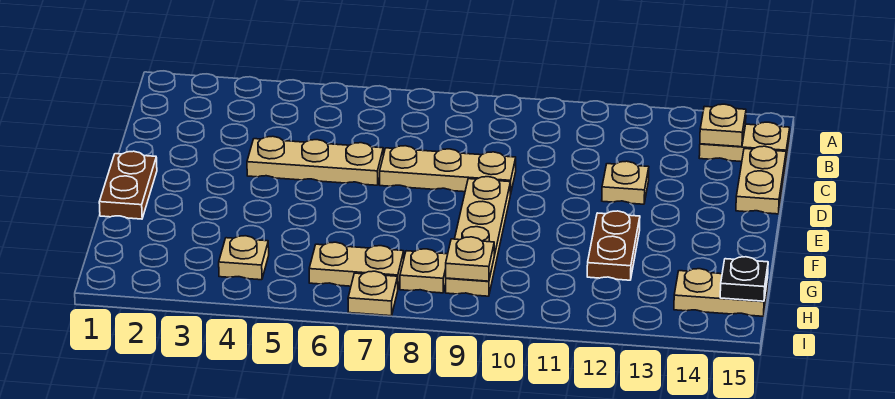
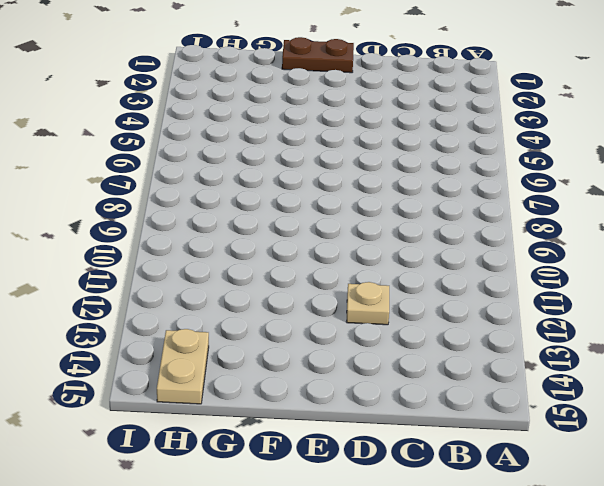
none -> tan 1x2 plate [699,122,790,162]
none -> tan 1x2 plate [736,146,786,214]
none -> tan 1x3 plate [247,136,383,185]

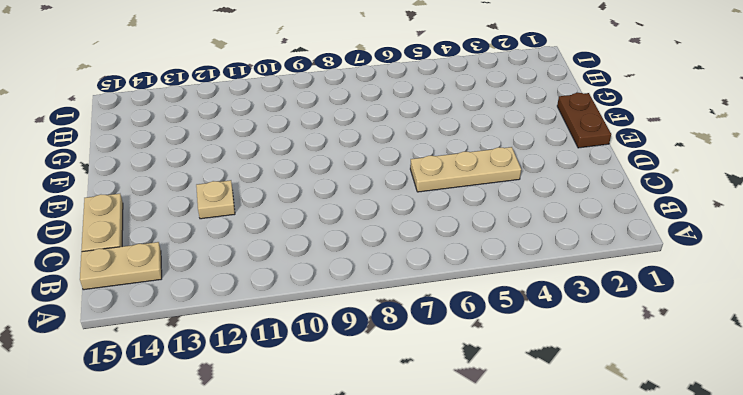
none -> tan 1x3 plate [380,146,516,195]
none -> tan 1x4 plate [446,177,510,296]
none -> brown 1x2 plate [587,211,640,280]

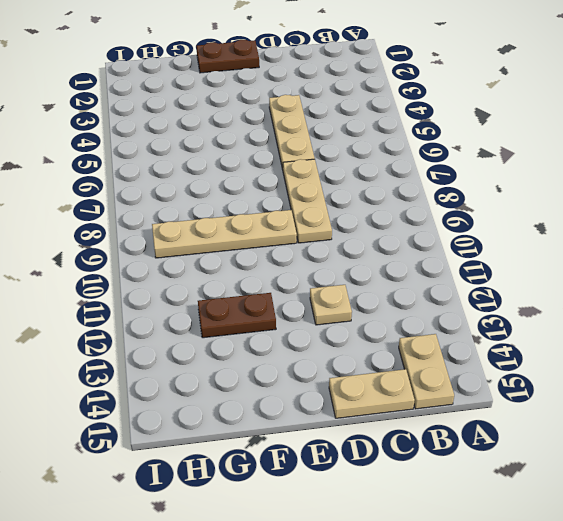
none -> tan 1x1 plate [219,236,269,280]
none -> tan 1x2 plate [309,242,404,287]
none -> tan 1x1 plate [400,249,448,293]

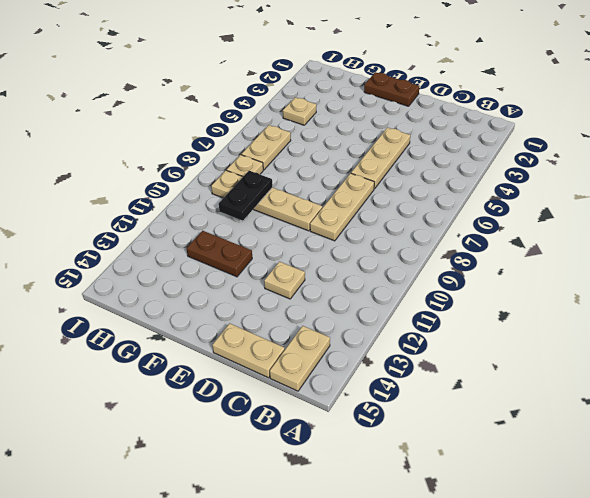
black 1x2 plate [219,171,272,221] -> none
none -> tan 1x2 plate [674,269,768,316]
none -> tan 1x1 plate [348,271,398,316]
none -> tan 1x1 plate [700,104,746,147]

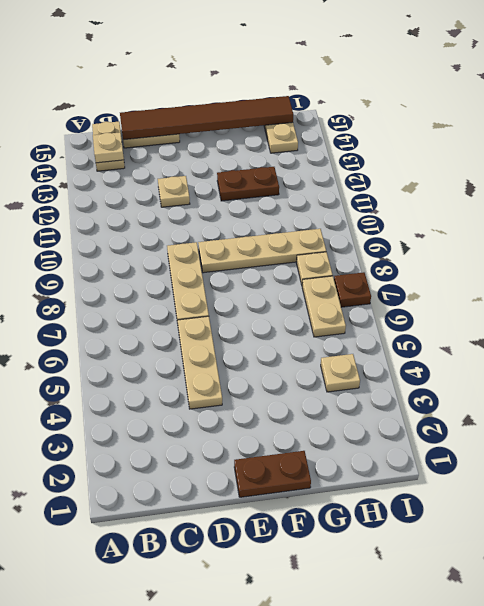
brown 1x6 tile [120,96,293,140] -> black 1x1 plate [720,257,768,301]
brown 1x1 plate [334,272,371,307] -> tan 1x1 plate [348,271,398,316]
none -> tan 1x1 plate [446,237,494,281]

